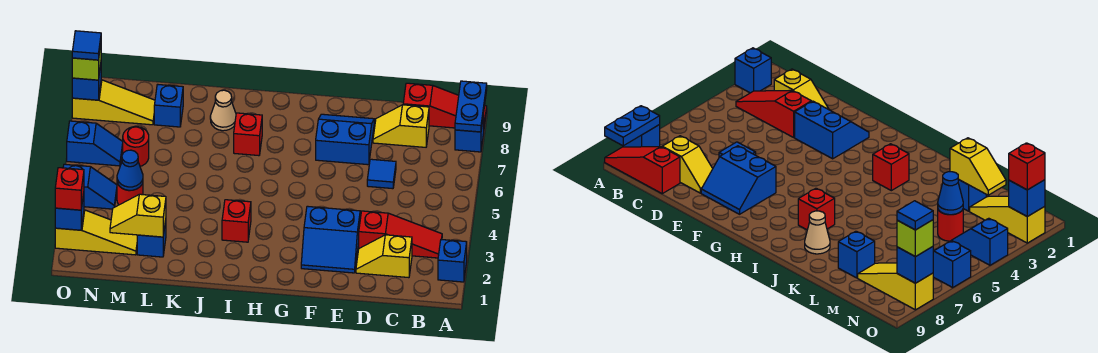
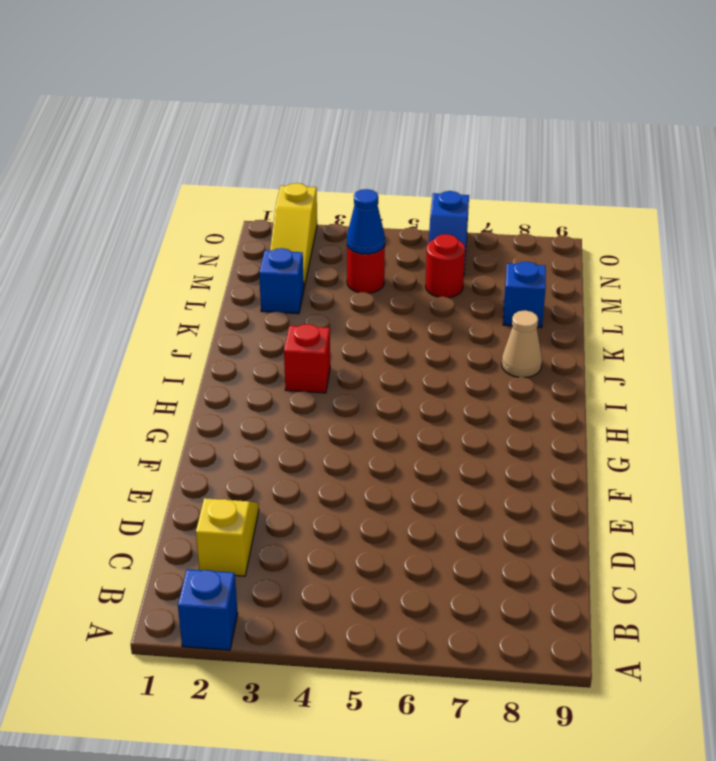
none -> blue 1x1 brick [455,114,484,152]
none -> red 1x3 slope [403,83,487,128]
none -> red 1x3 slope [359,211,442,258]

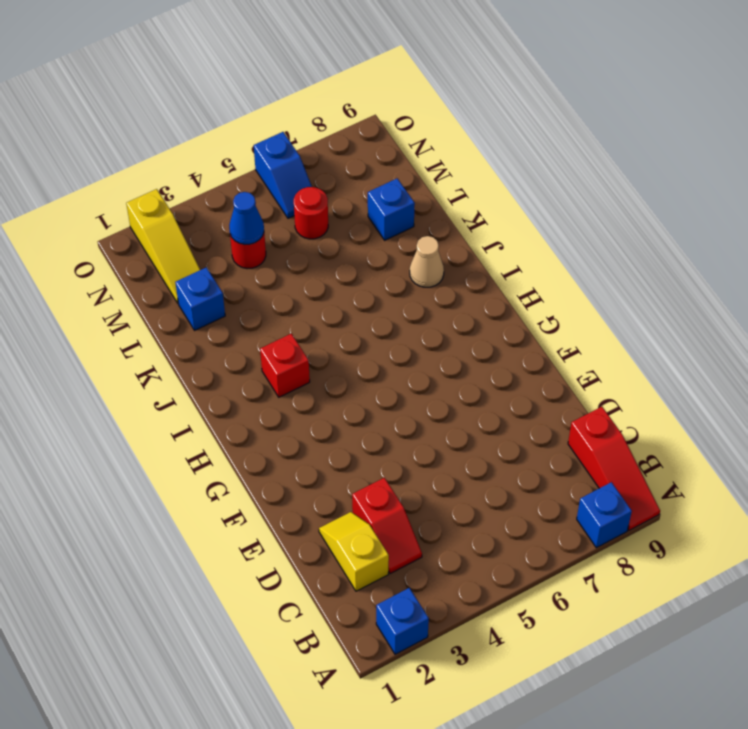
red 1x2 slope [352,478,422,574] -> red 1x3 slope [359,211,442,258]
none -> yellow 1x2 slope [373,105,429,147]
none -> blue 1x1 tile [367,159,396,189]
none -> blue 2x2 slope [301,206,360,273]

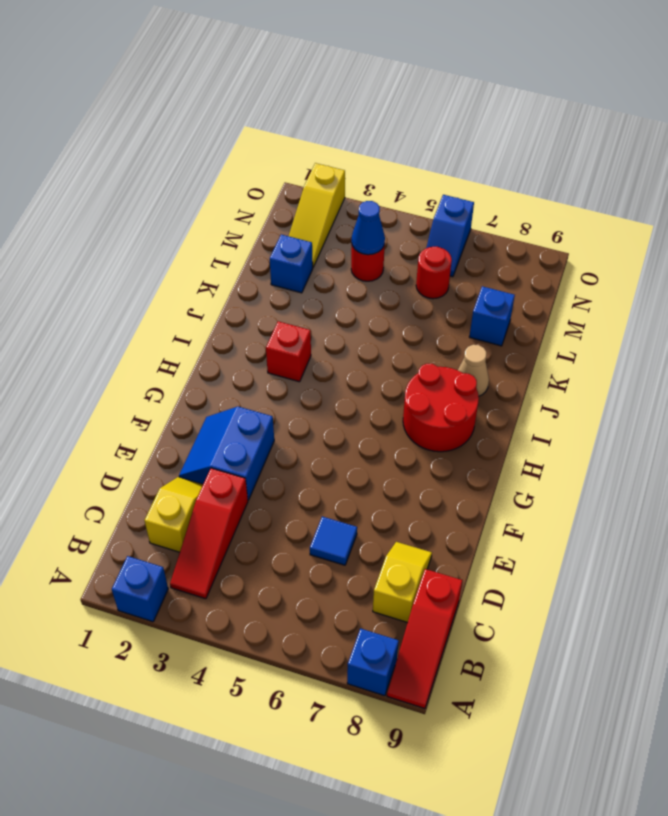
red 2x2 round brick [403,364,479,452] -> red 1x1 brick [234,113,262,156]
none -> blue 2x2 slope [316,114,375,165]
none -> yellow 1x3 slope [72,80,155,125]
none -> blue 1x2 slope [63,164,117,209]

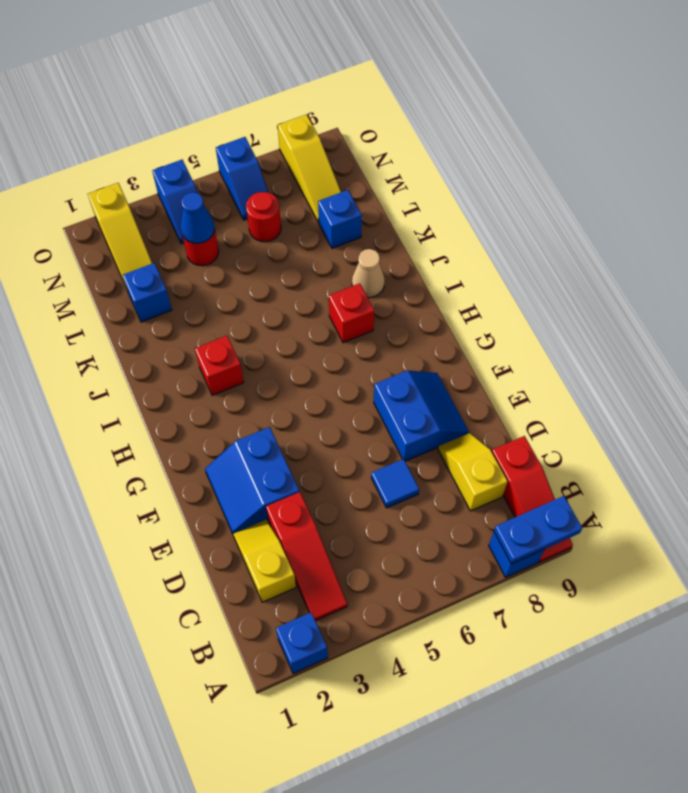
none -> yellow 1x2 slope [110,194,166,237]
none -> blue 1x1 brick [55,194,84,230]
none -> blue 1x1 brick [72,65,101,100]

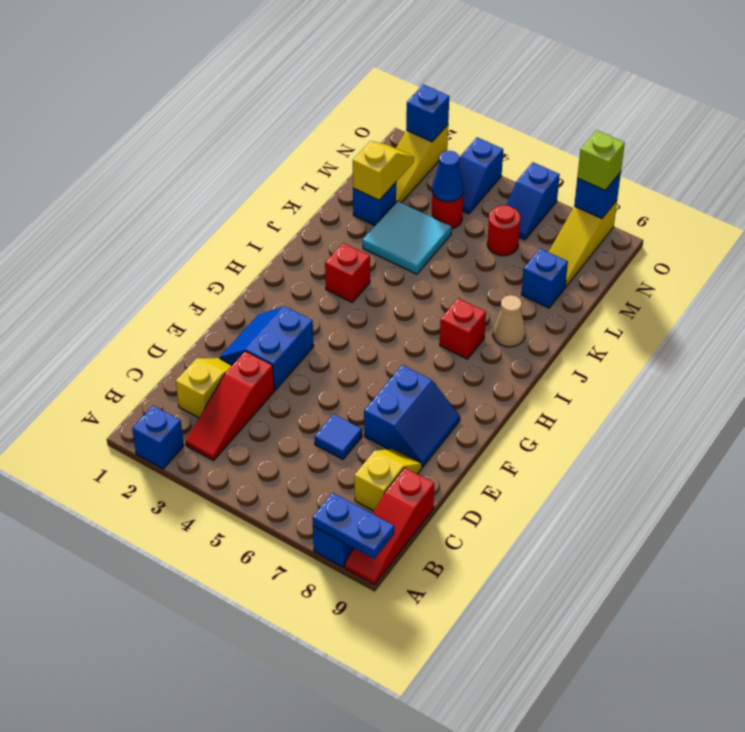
cyan 2x2 tile [363,201,451,274] -> none
none -> red 1x1 brick [55,168,84,210]
none -> blue 1x1 tile [72,31,101,60]

